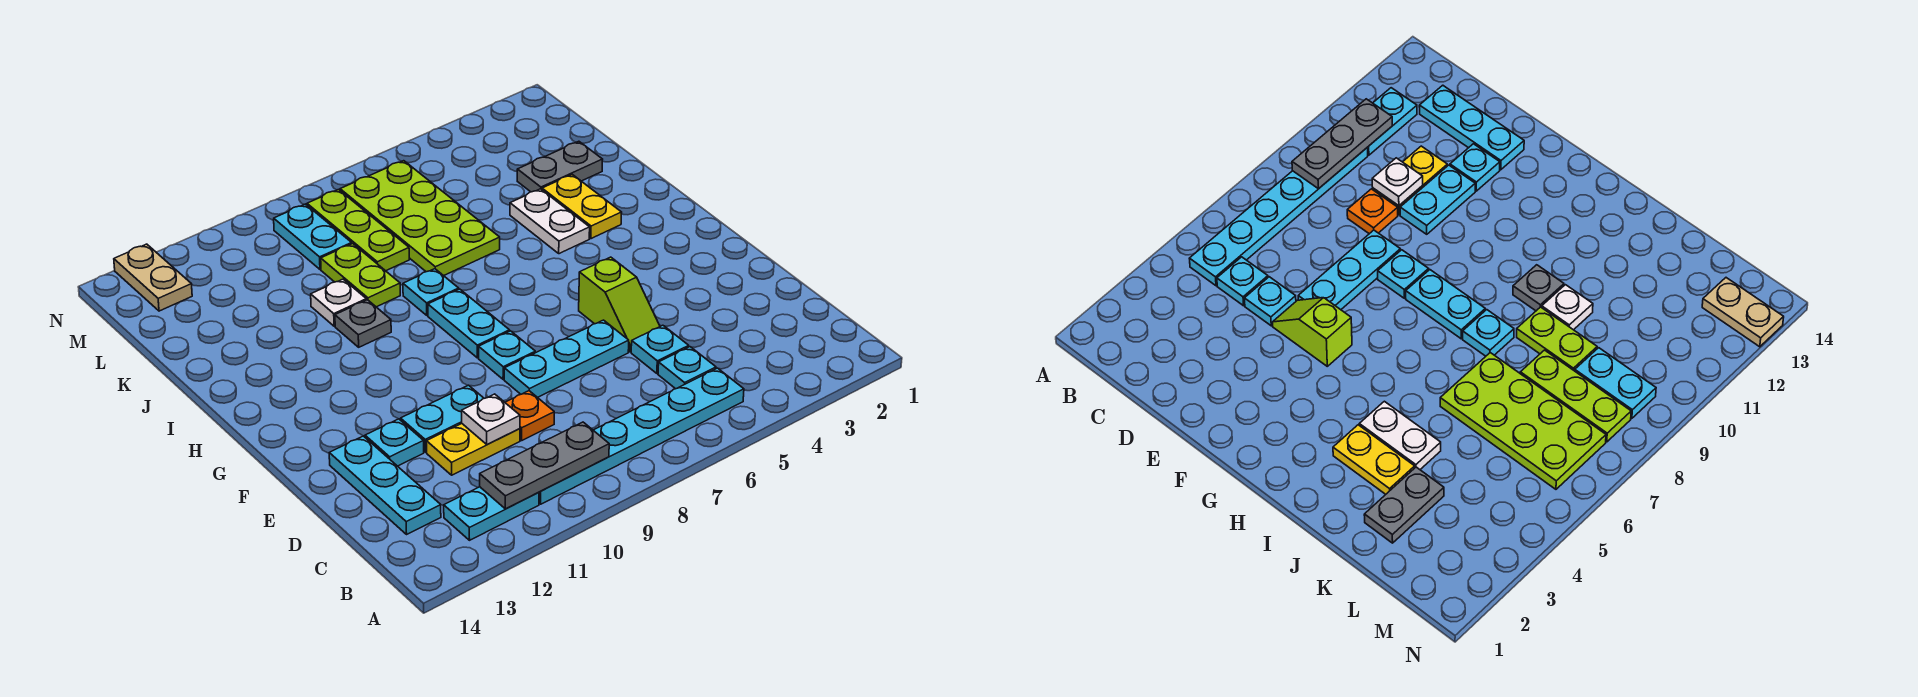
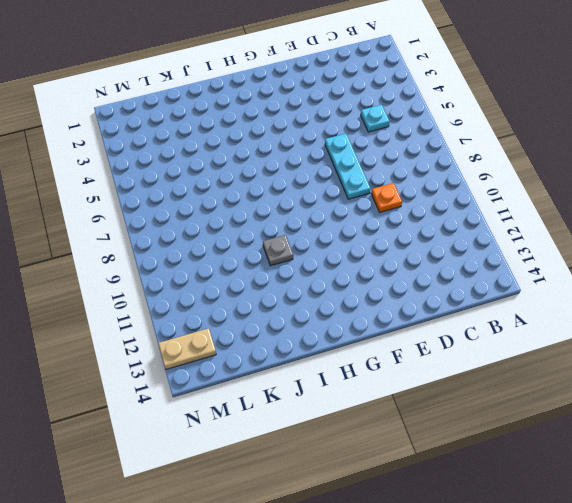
none -> cyan 1x6 plate [539,368,744,504]
none -> cyan 1x2 plate [444,487,539,540]
none -> cyan 1x3 plate [329,436,441,534]

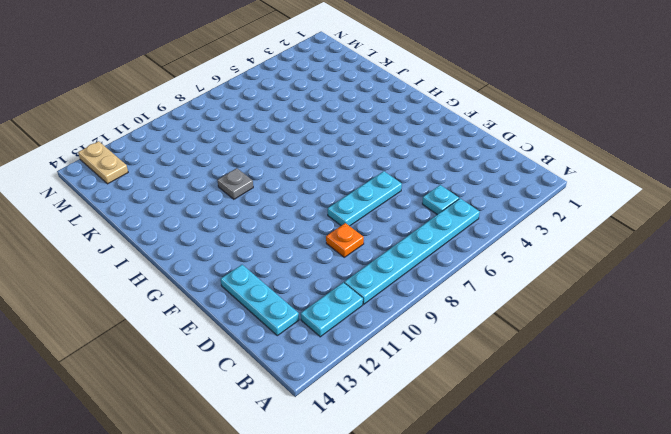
none -> cyan 1x1 plate [631,325,689,373]
none -> yellow 1x2 plate [426,424,520,475]
none -> lime 1x2 slope [579,257,660,352]

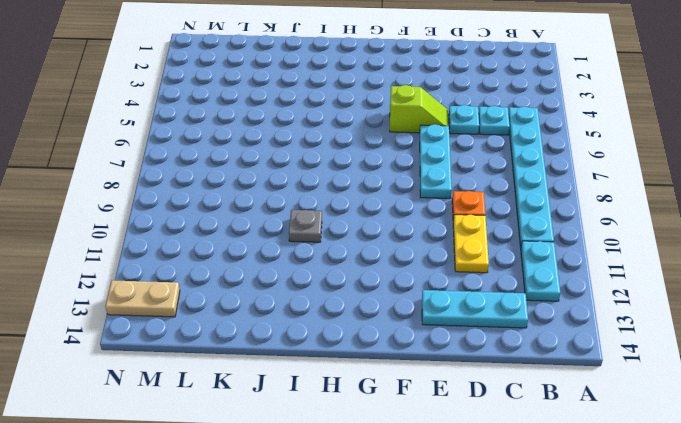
none -> cyan 1x2 plate [401,385,484,452]
none -> cyan 1x1 plate [365,419,424,466]
none -> cyan 1x1 plate [479,331,535,379]

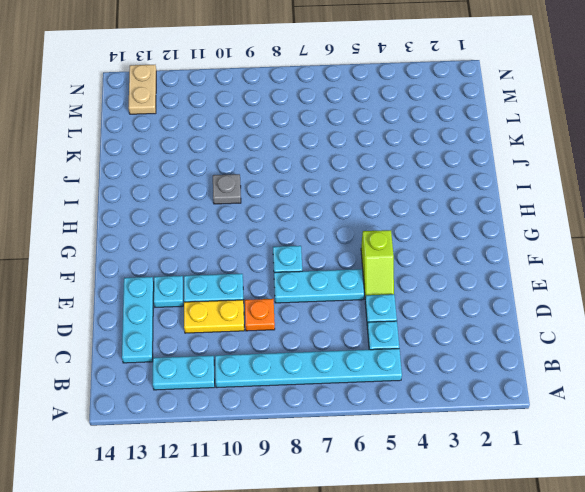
none -> cyan 1x2 plate [428,289,510,358]
none -> yellow 1x2 plate [542,174,622,239]
none -> white 1x2 plate [510,189,590,254]

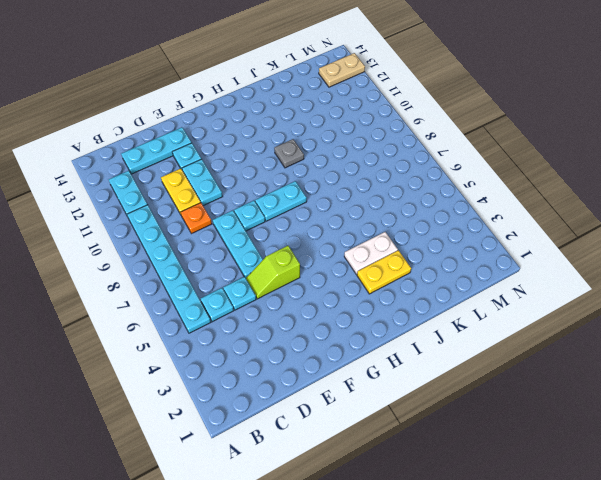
none -> cyan 1x1 plate [403,269,459,315]
none -> lime 2x4 plate [340,161,500,276]
none -> lime 1x2 plate [321,244,400,307]

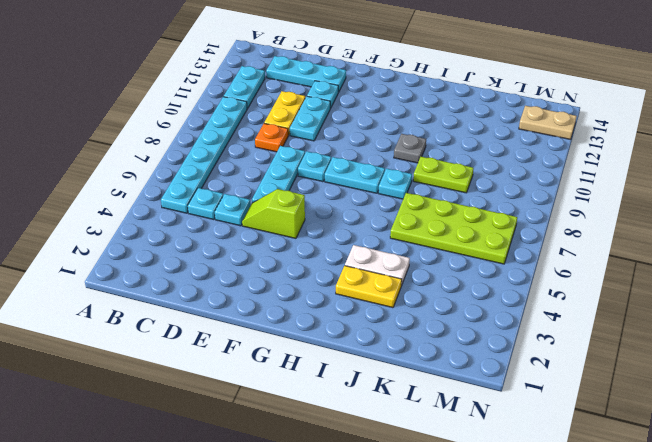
none -> white 1x1 plate [311,279,366,326]
none -> grey 1x2 plate [517,141,603,192]
none -> lime 1x3 plate [307,190,409,271]

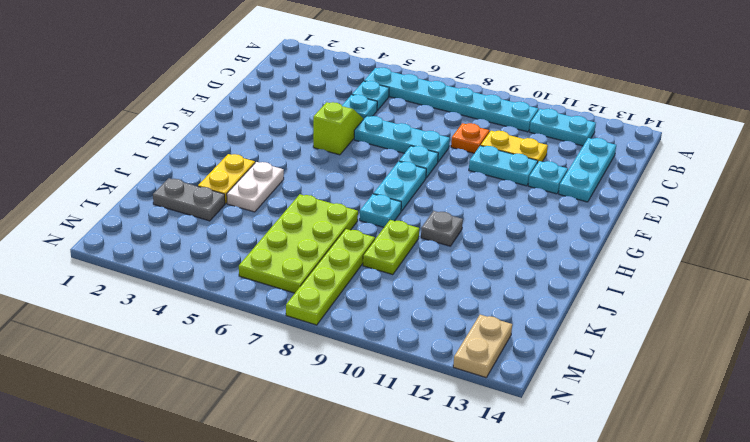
lime 1x4 plate [286,229,375,325] -> lime 1x3 plate [307,190,409,271]
none -> white 1x1 plate [311,279,366,326]
none -> cyan 1x2 plate [274,204,352,269]
none -> grey 1x3 plate [480,422,609,509]

